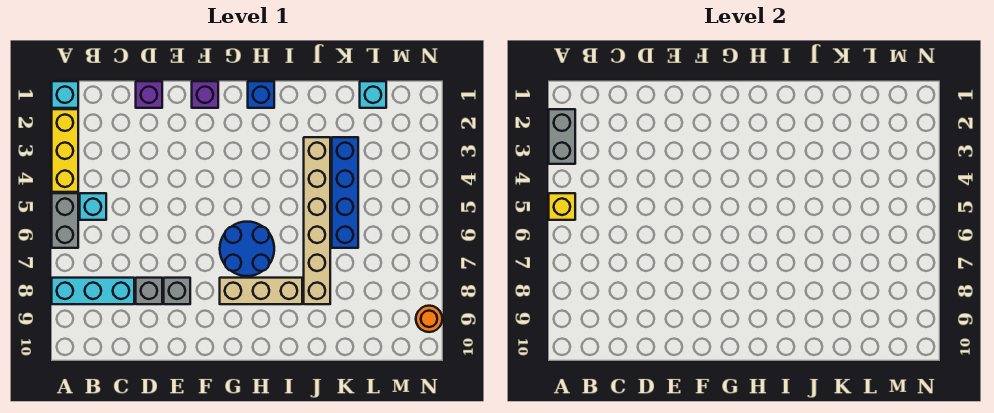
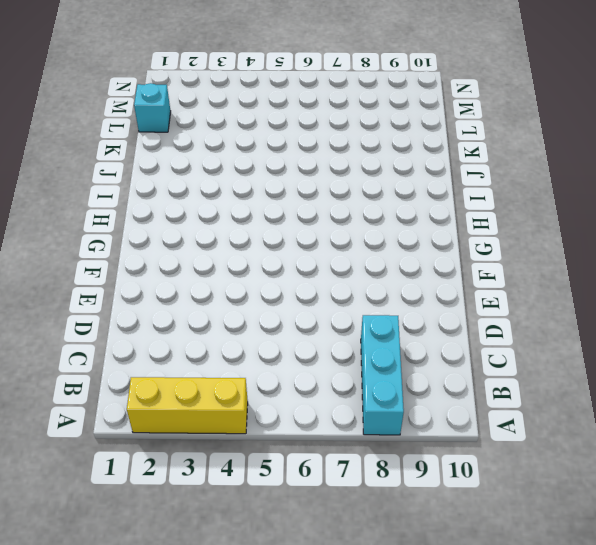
none -> cyan 1x1 brick [52,81,78,108]
none -> grey 1x2 brick [52,193,78,248]
none -> cyan 1x1 brick [80,193,106,220]

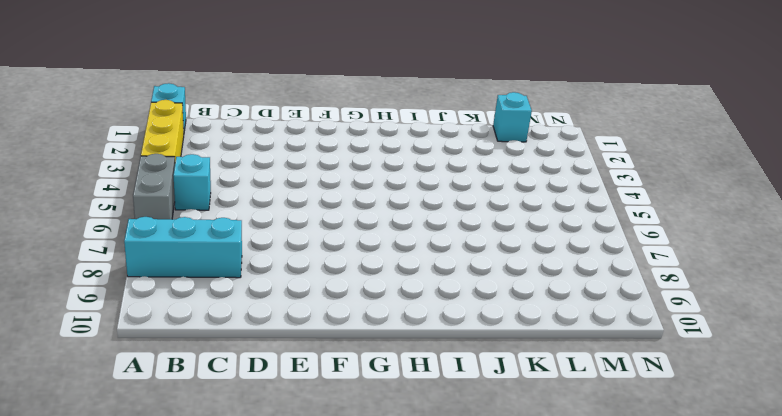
none -> purple 1x1 brick [136,81,162,108]
none -> grey 1x1 brick [136,278,162,304]
none -> grey 1x1 brick [164,278,190,304]

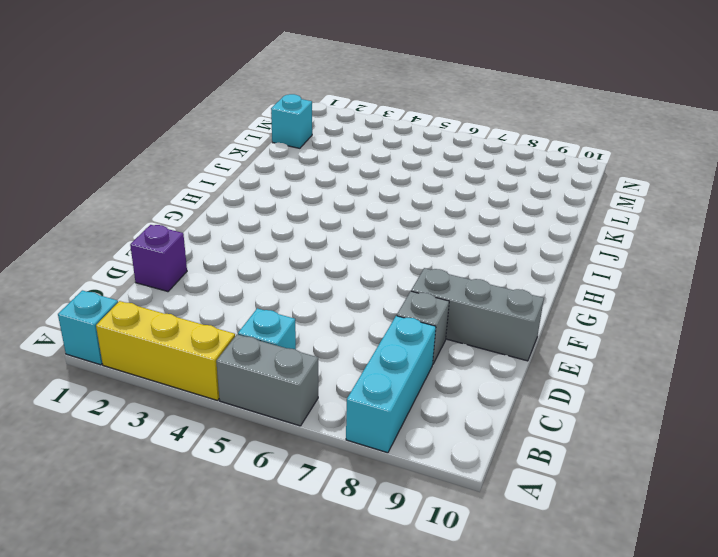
grey 1x3 brick [411,268,544,361] -> grey 1x1 brick [164,278,190,304]
none -> purple 1x1 brick [192,81,218,108]
none -> blue 2x2 round brick [220,222,274,276]
none -> tan 1x3 brick [220,278,302,304]

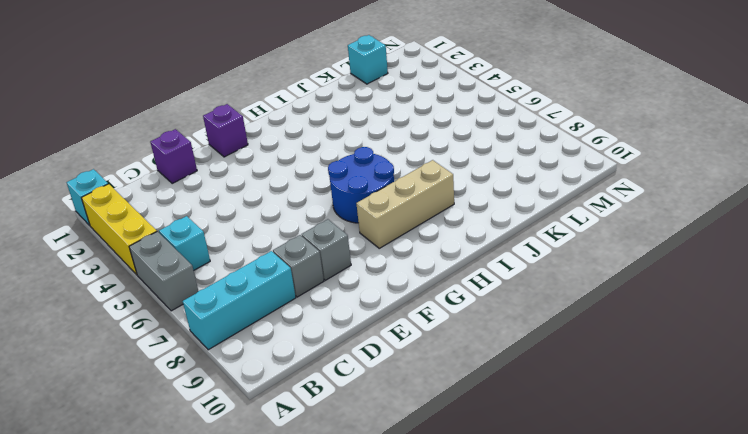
none -> blue 1x1 brick [248,81,274,108]
none -> tan 1x6 brick [304,137,330,304]
none -> blue 1x4 brick [332,137,358,248]

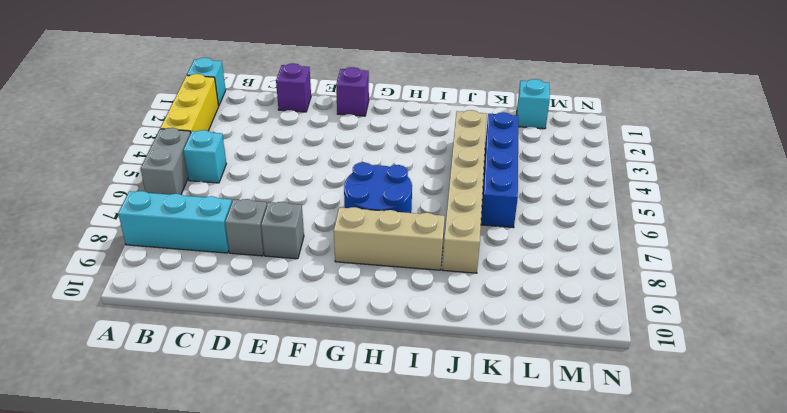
none -> blue 1x1 brick [248,81,274,108]
none -> orange 1x1 round brick [416,306,442,332]
none -> grey 1x2 brick [549,109,575,164]

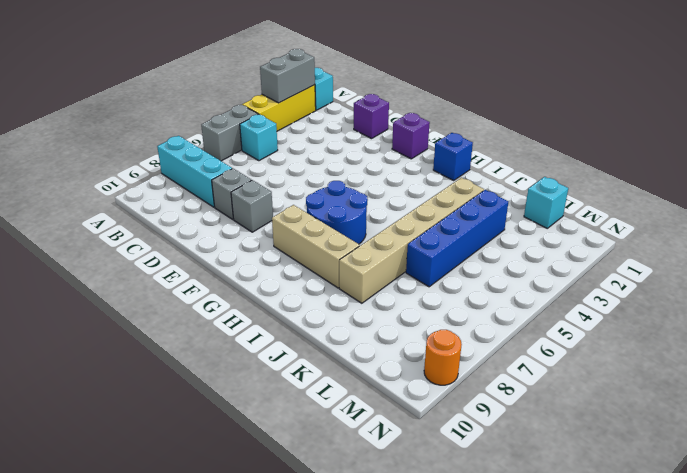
none -> yellow 1x1 brick [549,193,575,220]

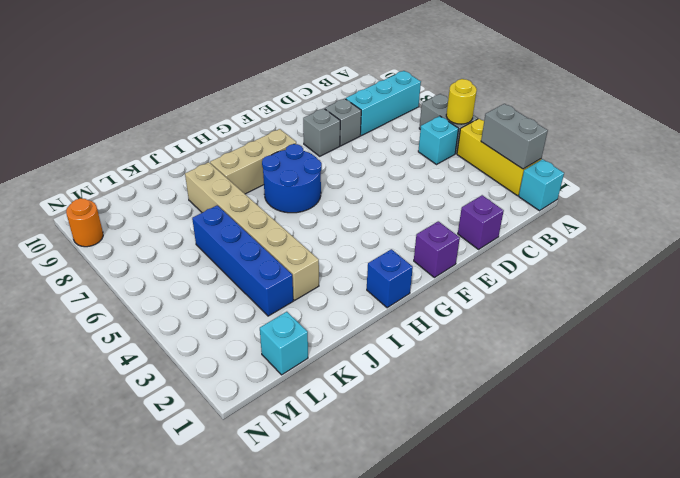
yellow 1x1 round brick [446,79,477,124] -> yellow 1x1 brick [549,193,575,220]

